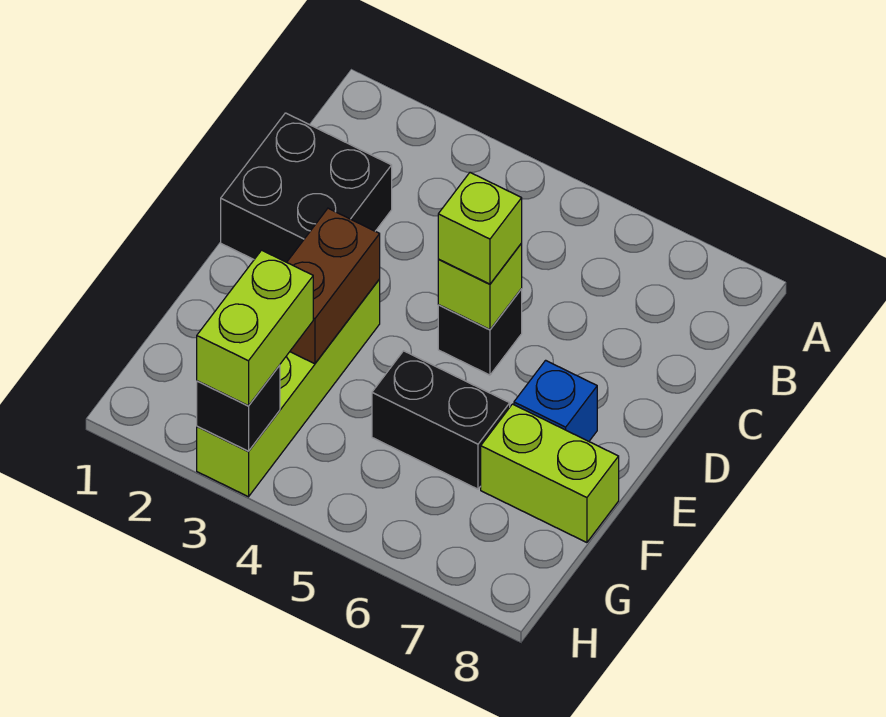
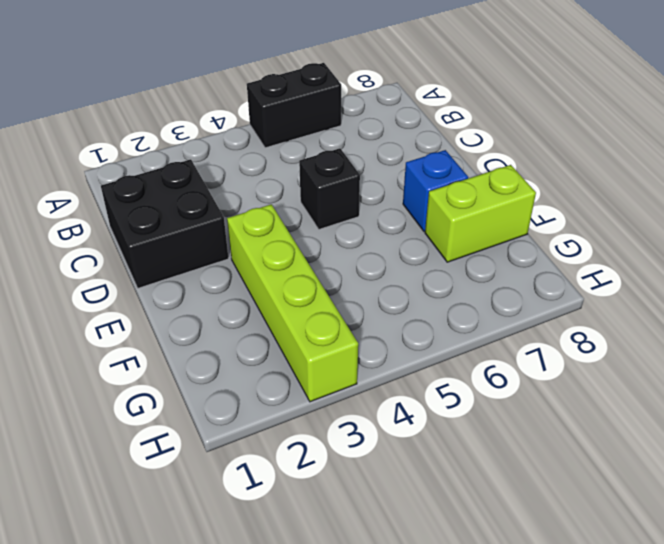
black 1x2 brick [247,63,341,148] -> black 1x2 brick moved to [372,351,510,489]
none -> lime 1x1 brick [438,243,522,330]
none -> brown 1x2 brick [287,208,380,364]

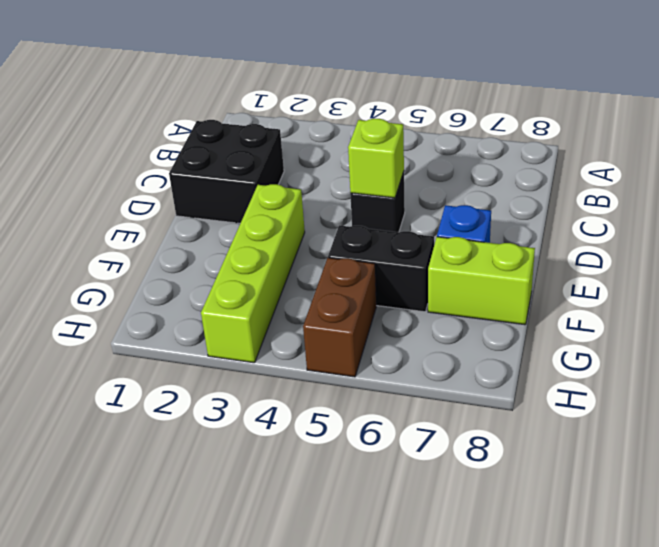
brown 1x2 brick [303,258,376,377] -> brown 1x2 brick moved to [287,208,380,364]
none -> black 1x1 brick [197,365,280,451]
none -> lime 1x1 brick [438,172,522,284]

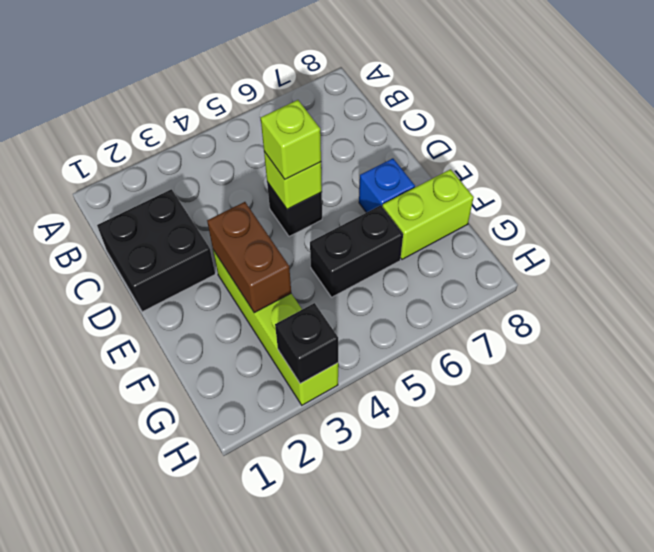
none -> lime 1x2 brick [197,250,313,406]

